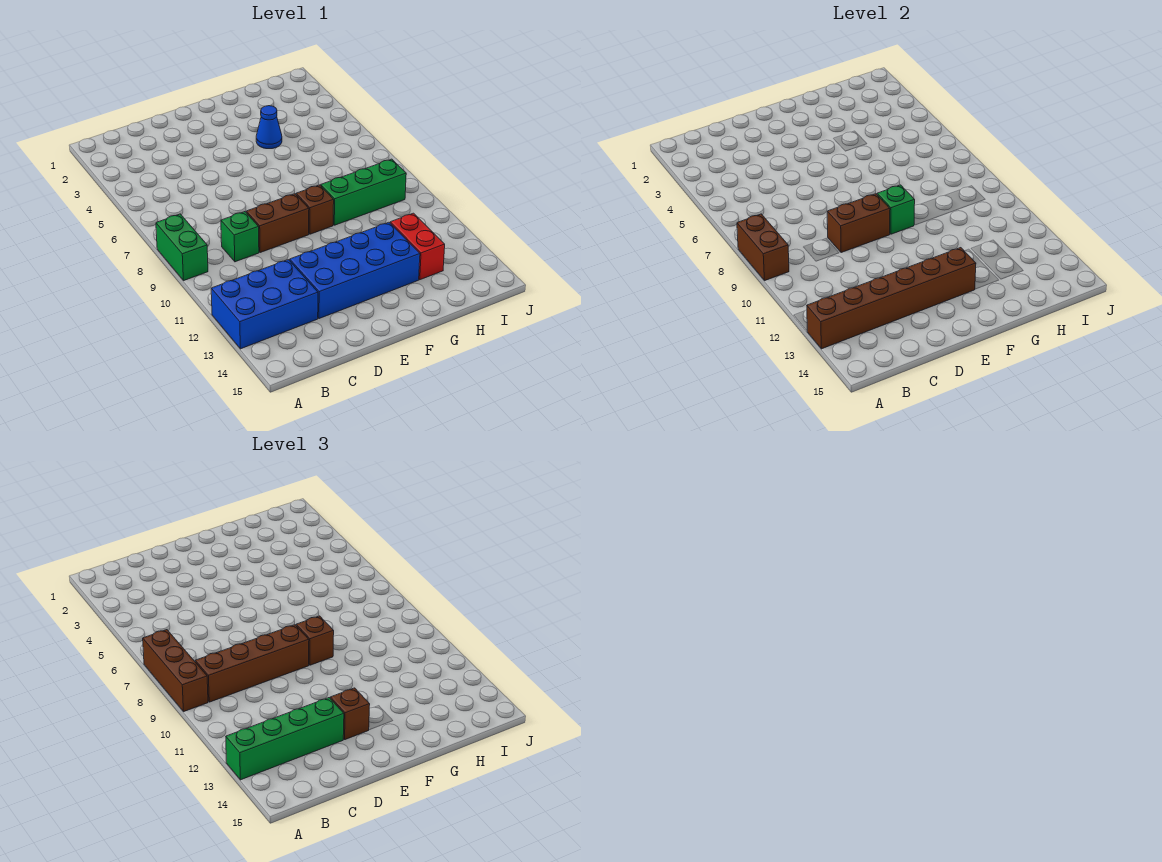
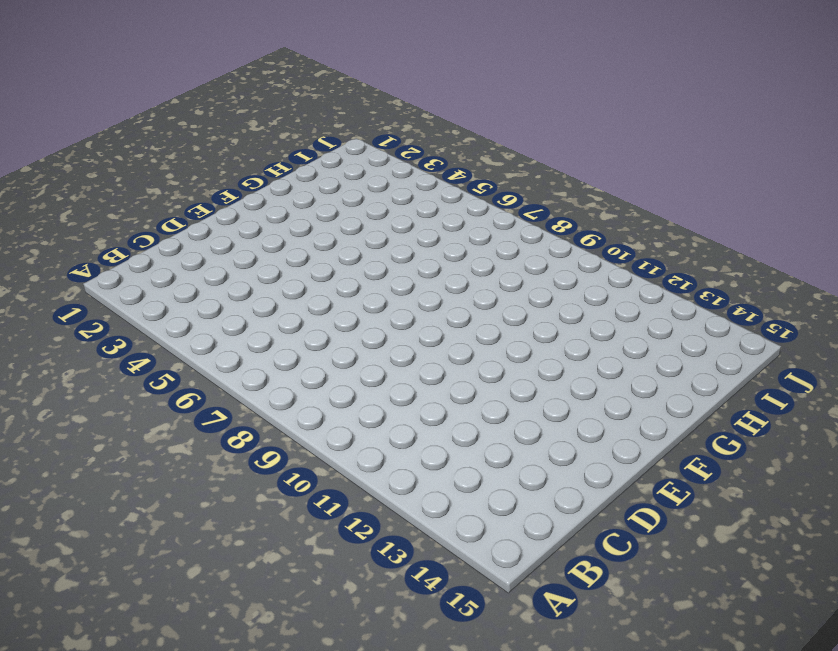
none -> green 1x2 brick [156,214,208,280]
none -> blue 2x3 brick [211,260,318,349]
none -> green 1x1 brick [221,212,259,262]

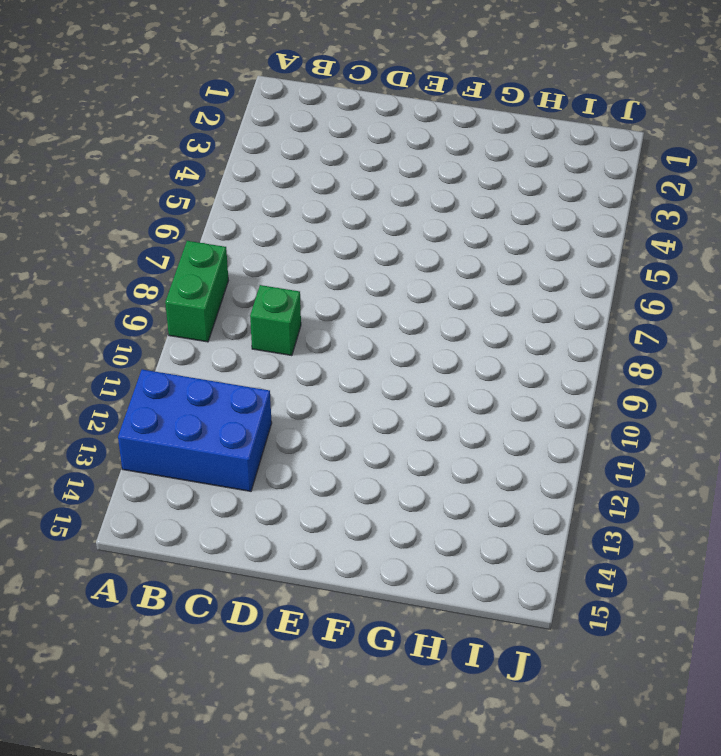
none -> brown 1x2 brick [246,194,309,253]
none -> blue 2x4 brick [290,222,420,319]
none -> brown 1x1 brick [296,185,334,234]

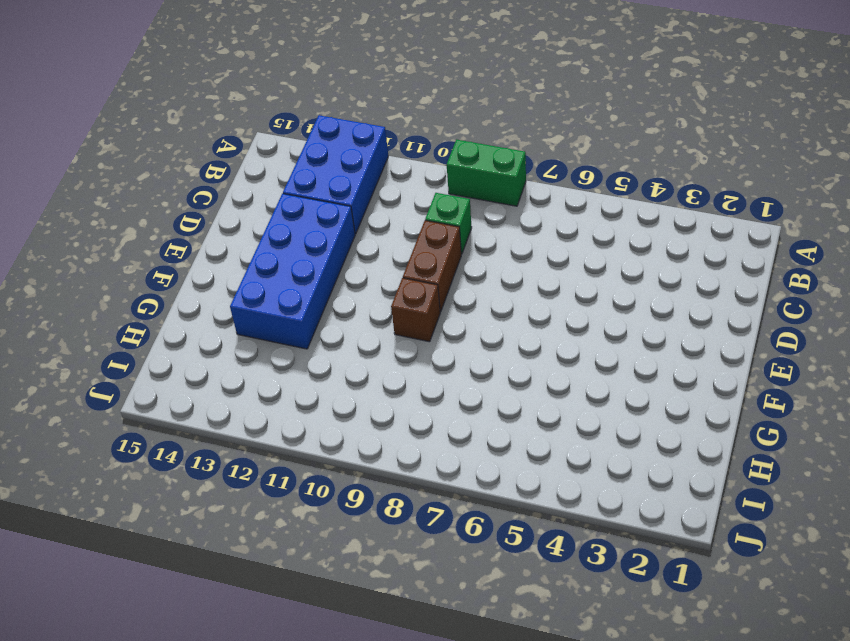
none -> blue 1x1 cone [256,106,282,149]
none -> green 1x3 brick [321,159,406,225]
none -> red 1x2 brick [390,213,445,280]

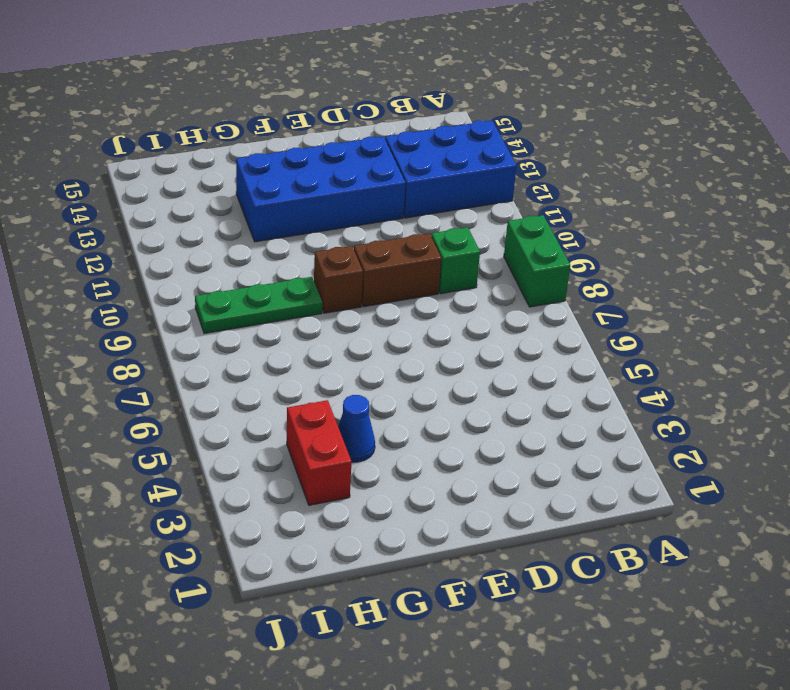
green 1x3 plate [195,277,322,333] -> green 1x3 brick [321,159,406,225]
red 1x2 brick [287,400,351,505] -> red 1x2 brick moved to [390,213,445,280]
none -> brown 1x2 brick [737,214,789,280]
none -> brown 1x6 brick [807,248,976,349]
none -> brown 1x2 brick [827,194,890,253]

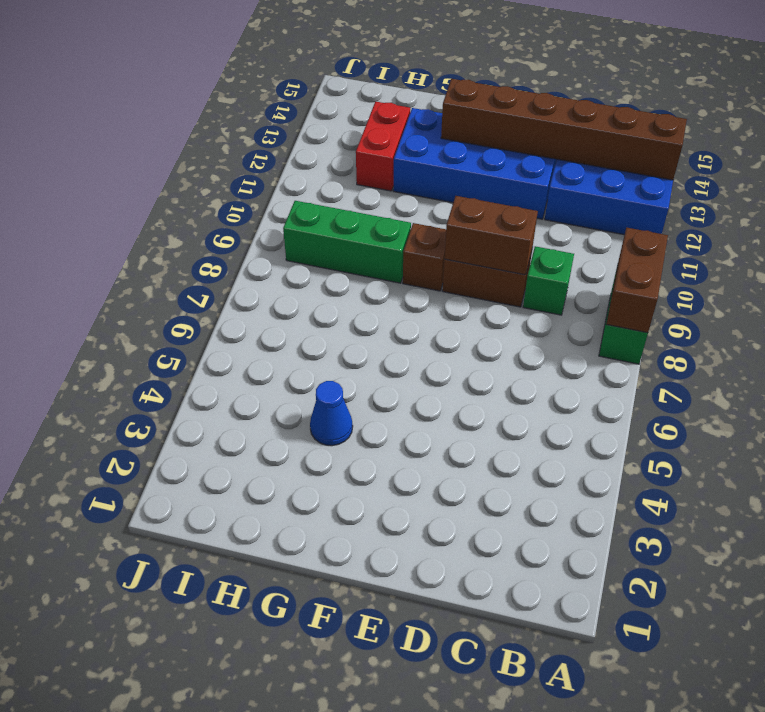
none -> green 1x1 brick [877,185,915,234]
none -> brown 1x3 brick [143,630,208,711]
none -> green 1x4 brick [226,698,344,780]

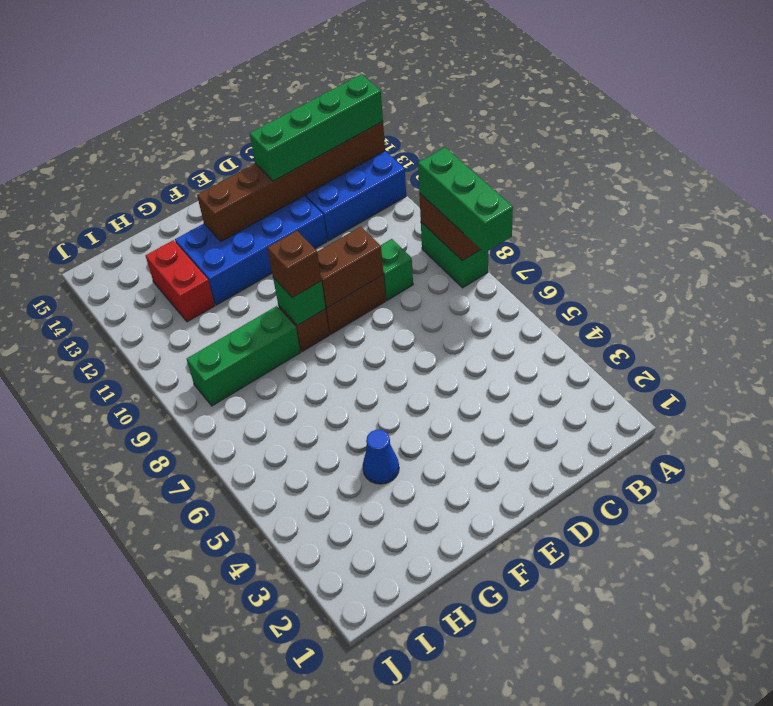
green 1x3 brick [418,147,513,253] -> brown 1x3 brick [143,630,208,711]
none -> brown 1x4 brick [195,625,309,702]
none -> brown 1x1 brick [330,688,370,740]

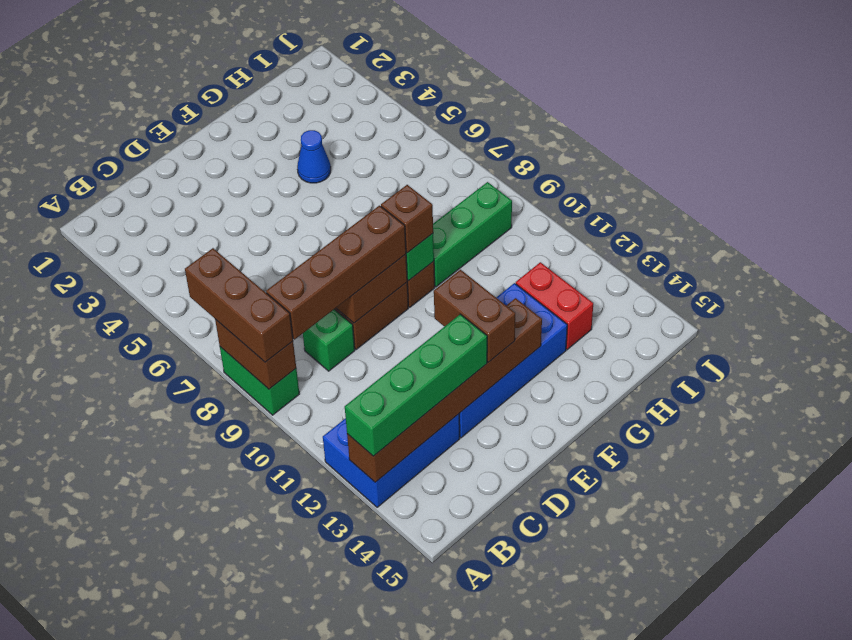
brown 1x2 brick [434,270,515,362] -> brown 1x1 brick [330,688,370,740]

